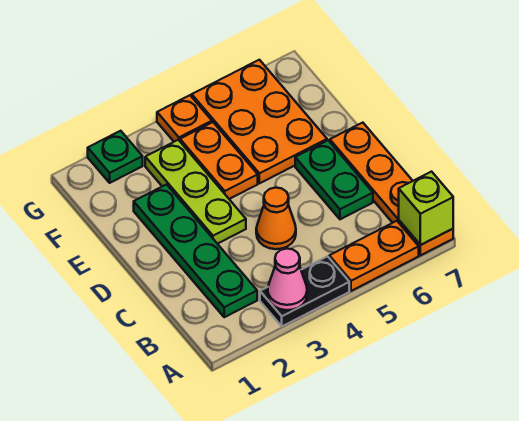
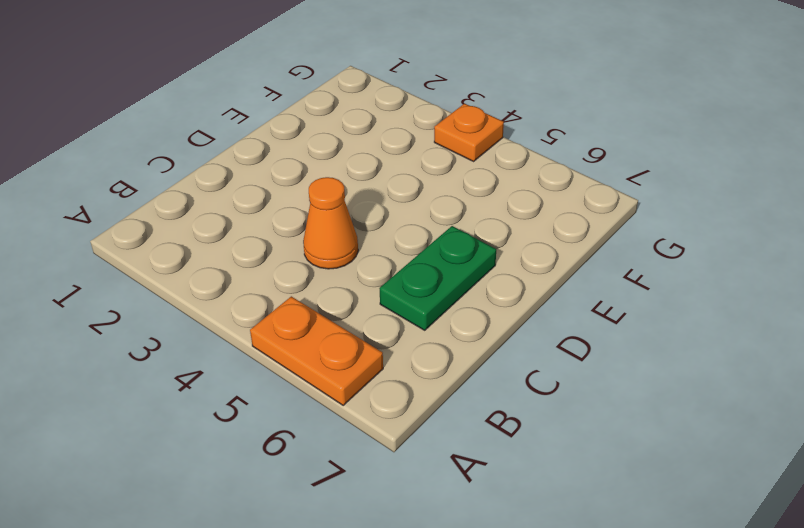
none -> black 1x2 plate [260,256,349,326]
none -> orange 1x4 plate [330,123,453,255]
none -> green 1x4 plate [134,185,257,317]

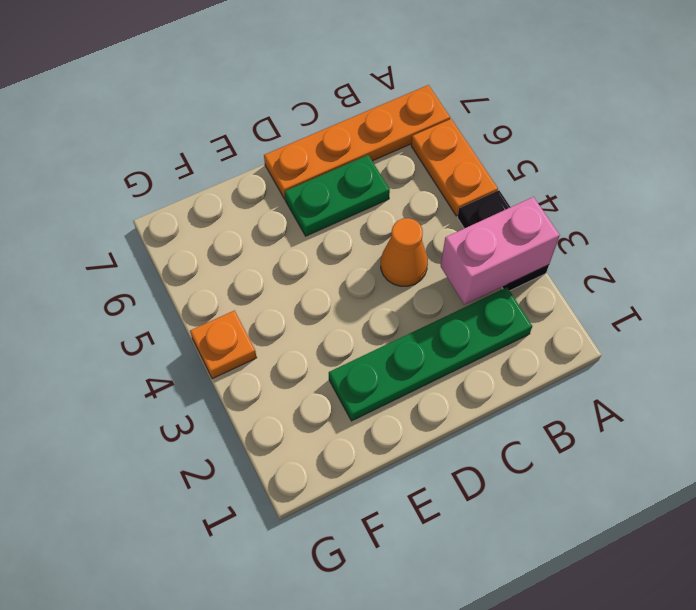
pink 1x2 brick [441,197,560,305] -> pink 1x1 cone [268,249,307,310]
none -> lime 1x3 plate [145,140,246,244]
none -> orange 1x2 plate [180,122,258,199]
none -> orange 2x3 plate [192,60,327,183]

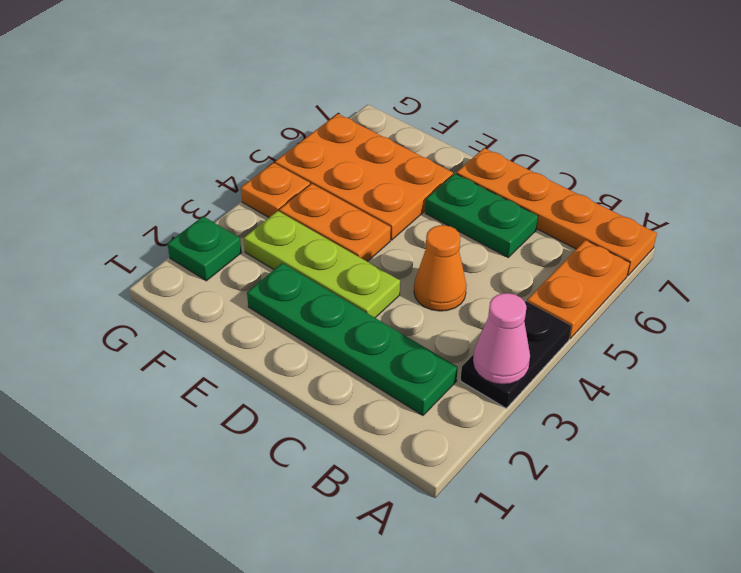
none -> lime 1x1 brick [399,172,453,245]

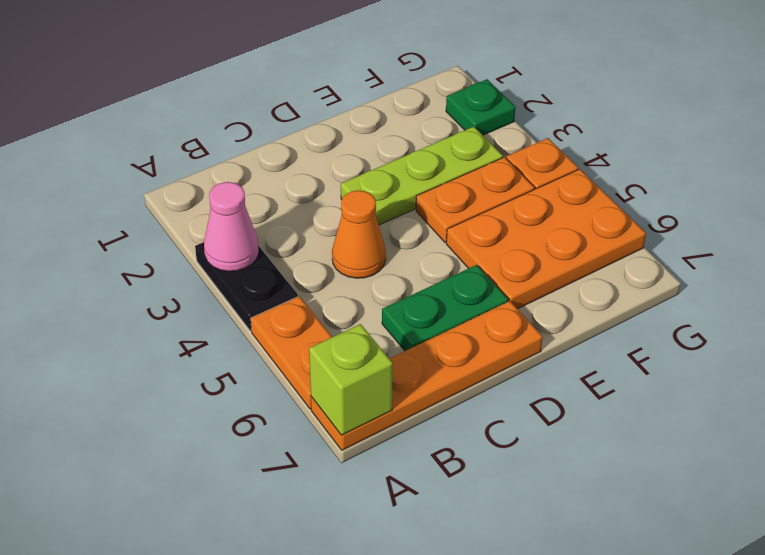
none -> green 1x4 plate [134,185,257,317]

